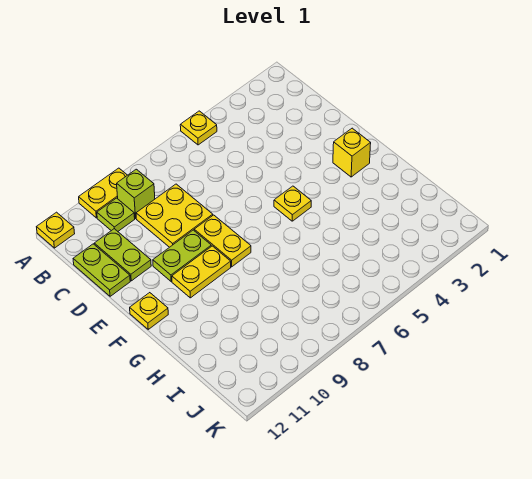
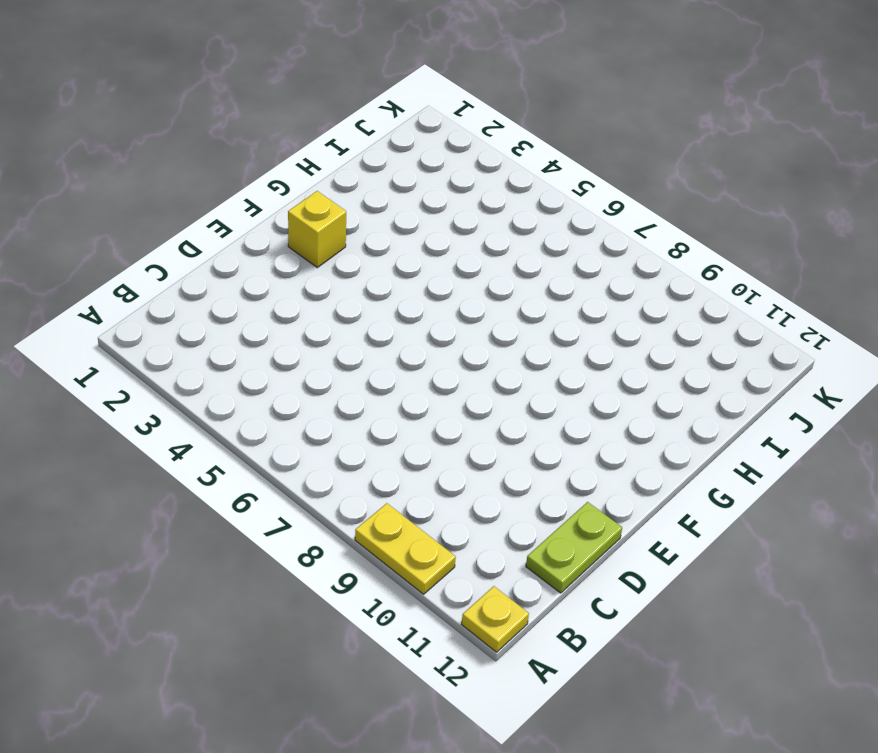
none -> yellow 1x1 plate [180,111,217,145]
none -> lime 1x1 brick [117,169,155,218]
none -> lime 1x1 plate [97,198,135,231]

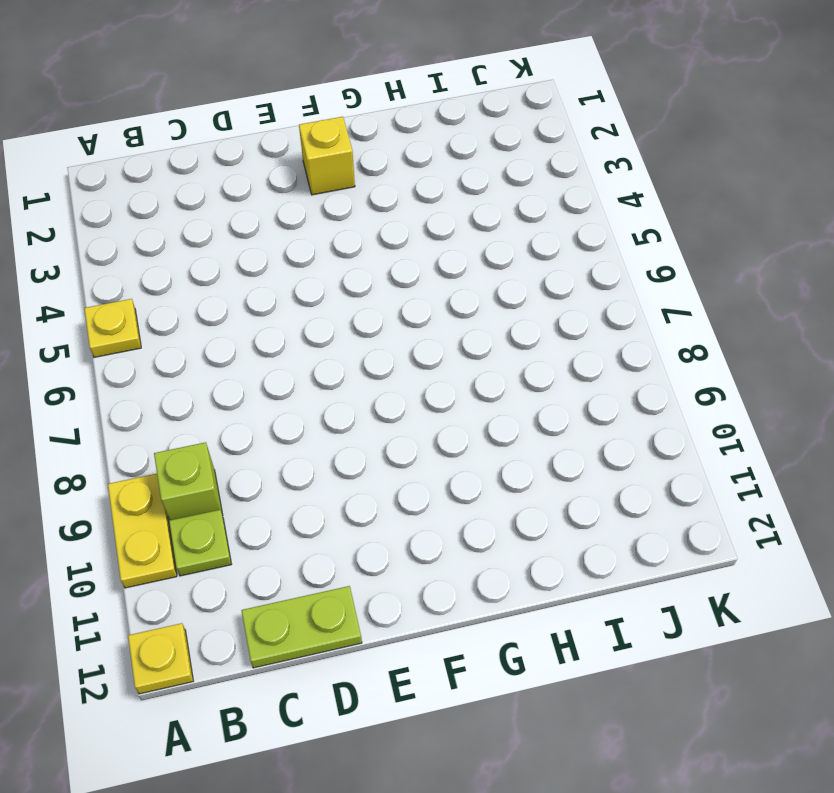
none -> yellow 2x2 plate [136,184,213,247]
none -> lime 1x2 plate [94,229,151,281]
none -> yellow 1x2 plate [194,215,251,267]

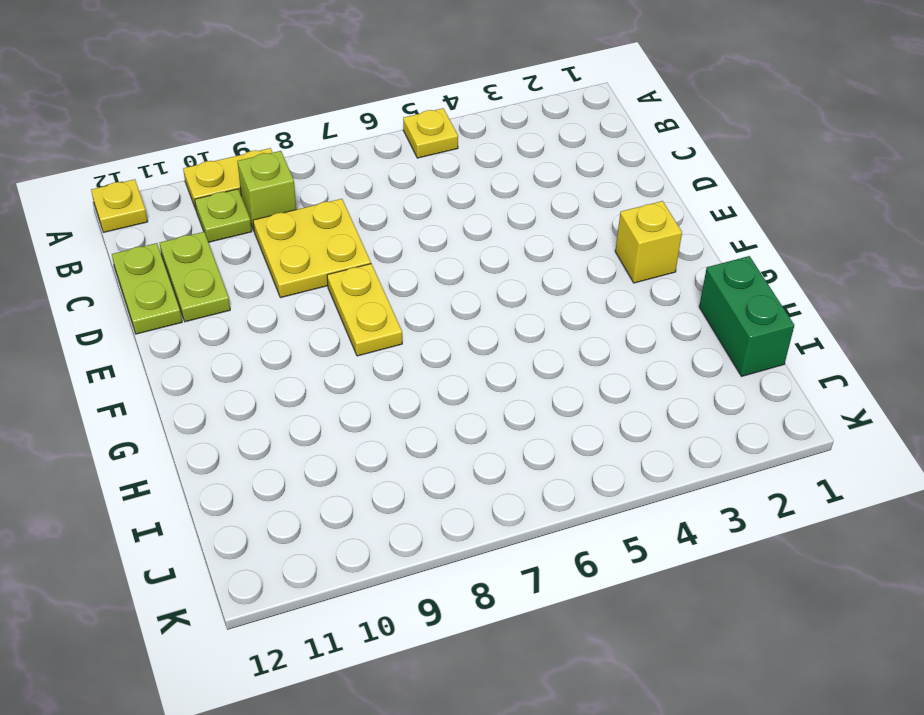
green 1x2 brick [699,256,794,376] -> none
none -> lime 1x2 plate [153,230,211,281]
none -> yellow 1x1 plate [274,186,311,221]
none -> yellow 1x2 plate [172,246,231,298]

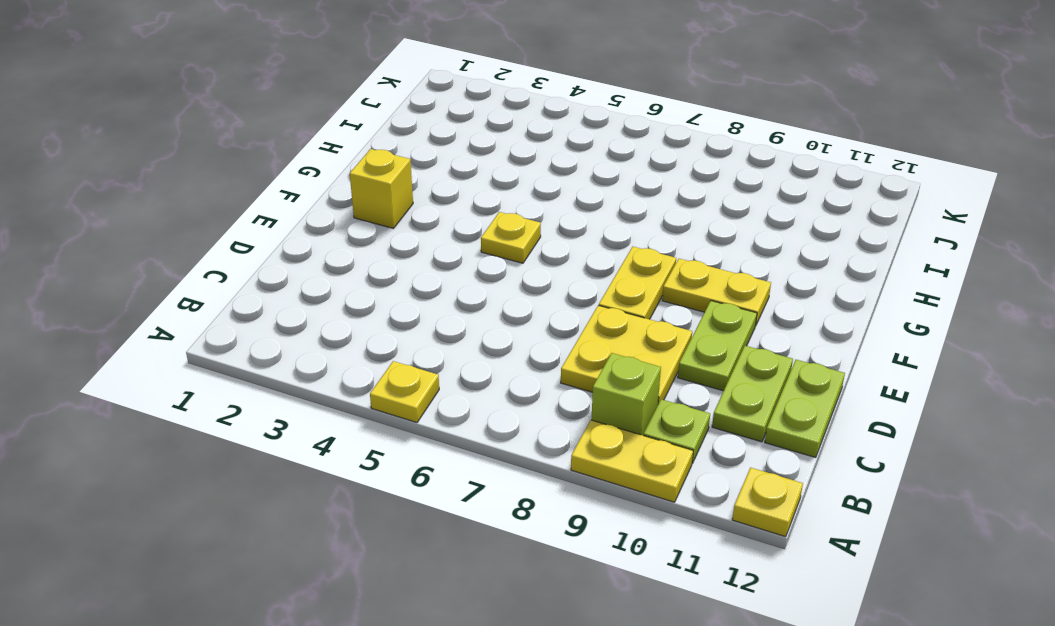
lime 1x2 plate [678,301,757,391] -> lime 1x2 plate turned to [153,230,211,281]
none -> yellow 1x1 plate [130,293,168,329]

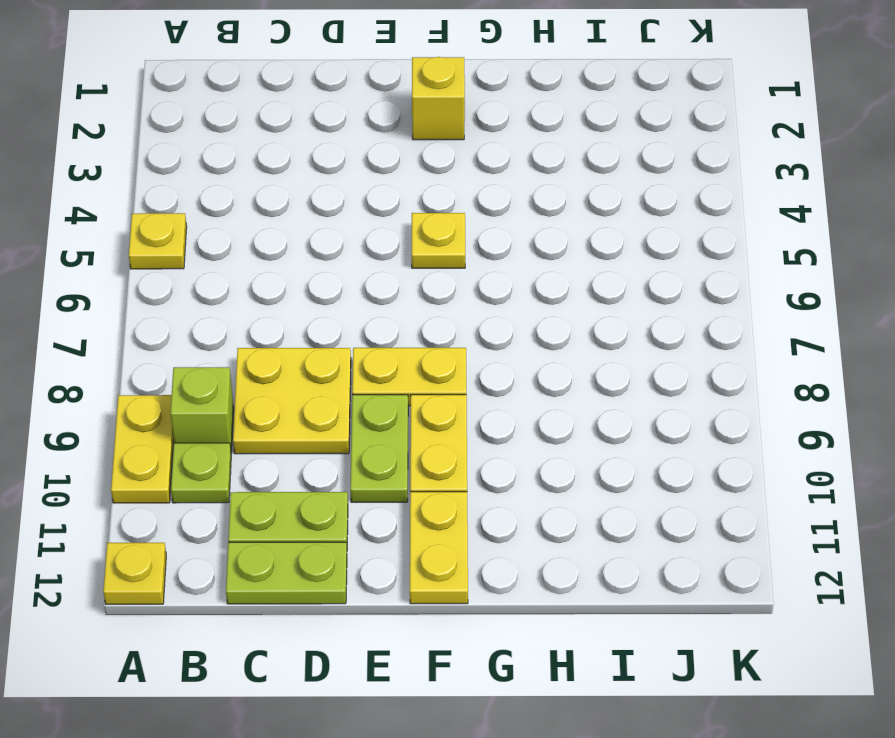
yellow 1x2 plate [410,492,468,604] -> yellow 1x1 plate [130,293,168,329]

